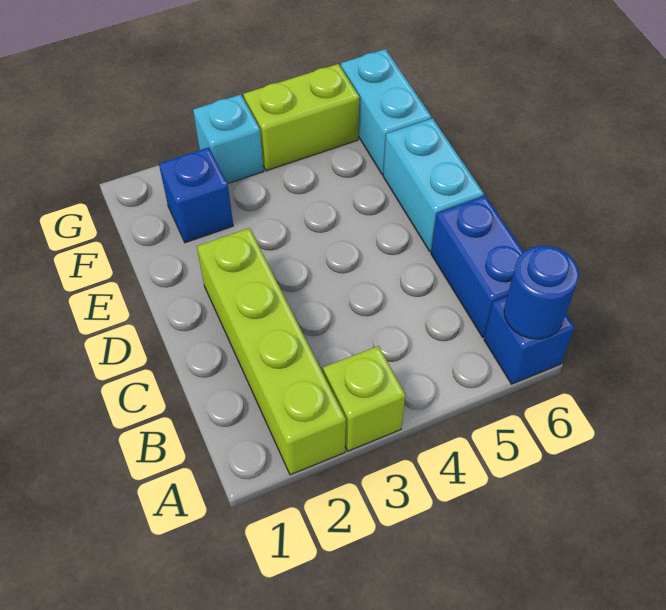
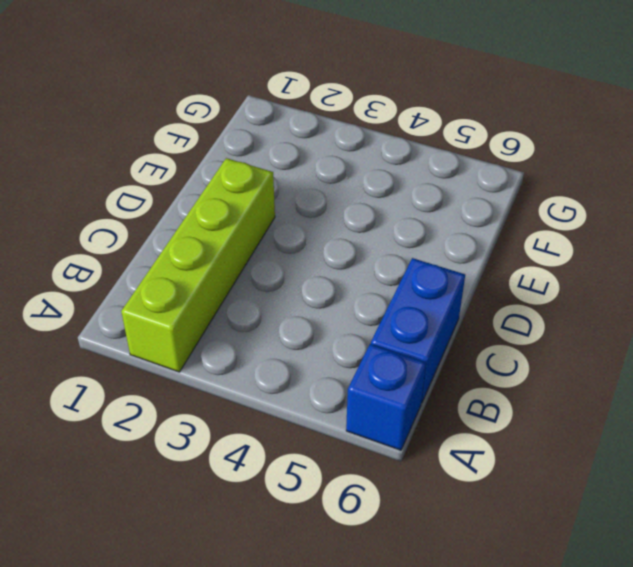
none -> lime 1x1 brick [323,346,405,451]
none -> cyan 1x2 brick [383,118,484,252]

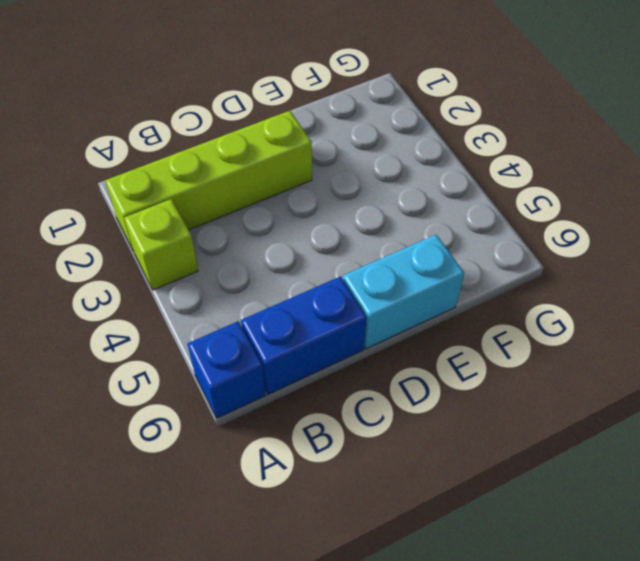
none -> blue 1x1 brick [159,147,233,243]
none -> cyan 1x2 brick [341,49,431,175]

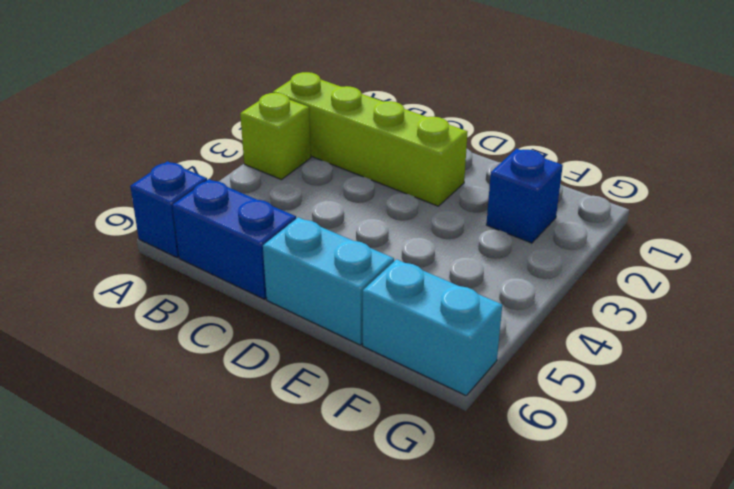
none -> cyan 1x1 brick [193,95,264,184]
none -> lime 1x2 brick [244,64,359,171]

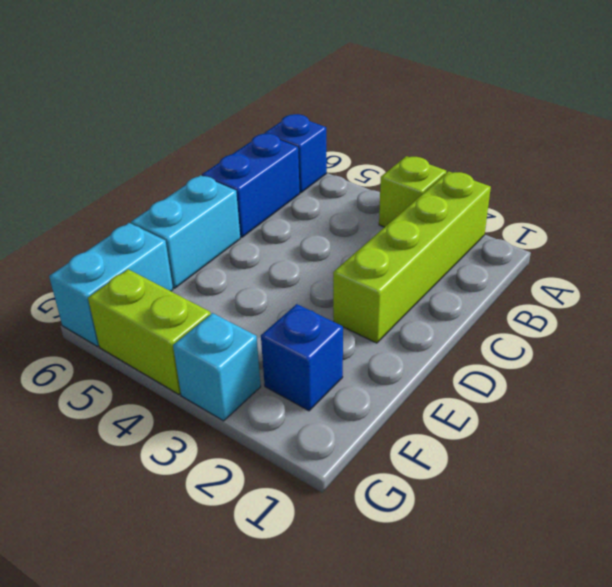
none -> blue 1x1 round brick [504,246,579,339]

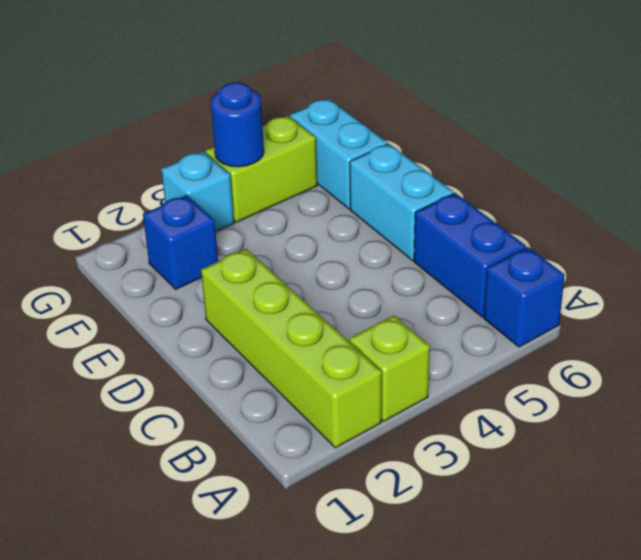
blue 1x1 round brick [211,83,264,167] -> blue 1x1 round brick moved to [504,246,579,339]

